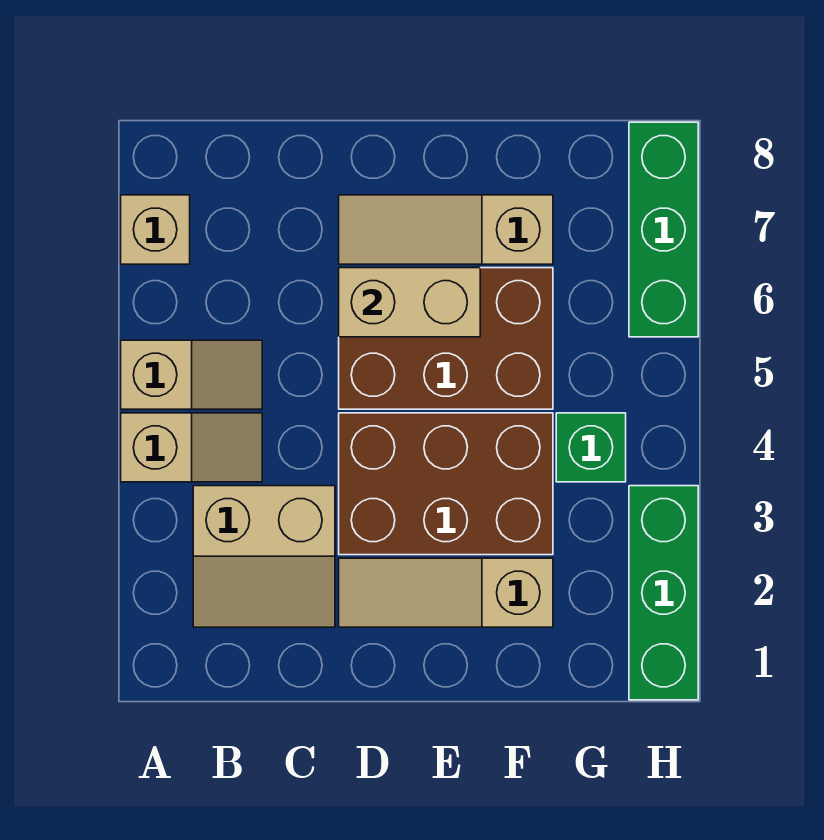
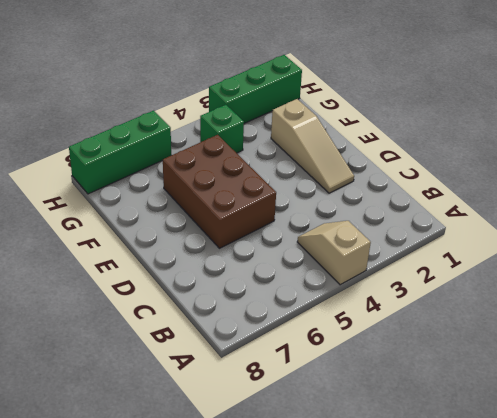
none -> tan 1x2 slope [121,340,262,409]
none -> tan 1x1 brick [121,195,190,264]
none -> tan 2x2 slope [193,486,335,627]

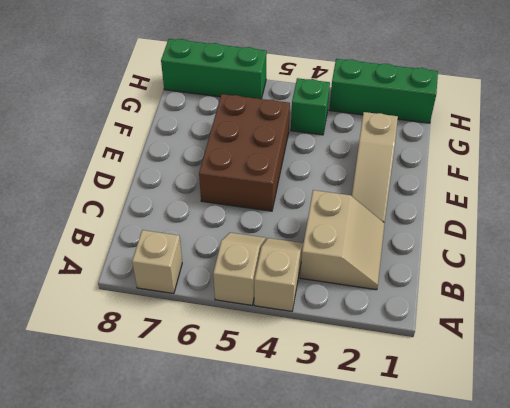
none -> brown 2x3 brick [339,413,553,555]
none -> tan 1x3 slope [339,195,553,264]
none -> tan 1x2 brick [339,268,480,337]

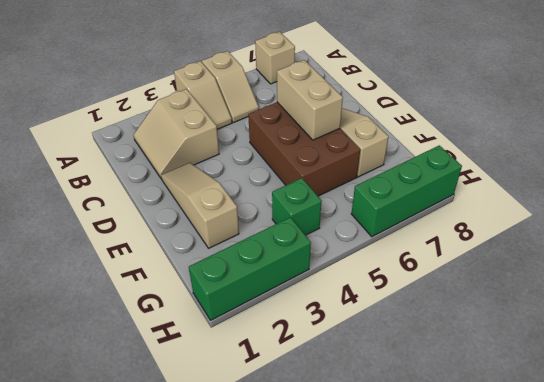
none -> brown 2x3 brick [339,413,553,555]

